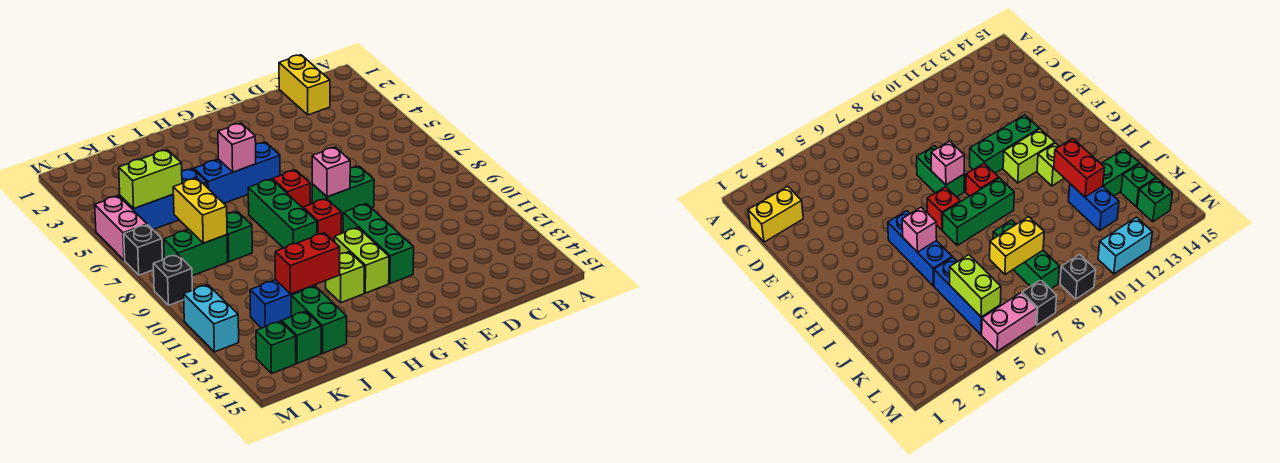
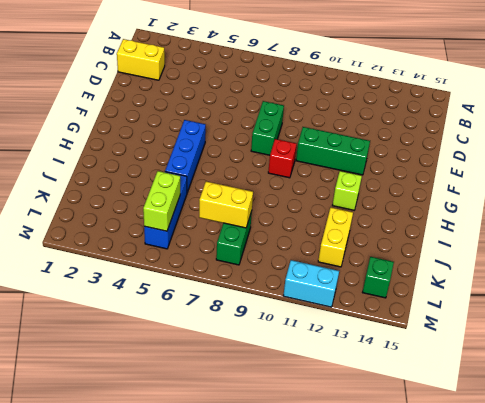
yellow 1x2 brick [318,208,353,267] -> blue 1x2 brick [250,280,314,328]
none -> red 1x1 brick [273,170,310,208]
none -> lime 1x2 brick [335,228,389,293]
none -> green 1x3 brick [248,179,317,248]

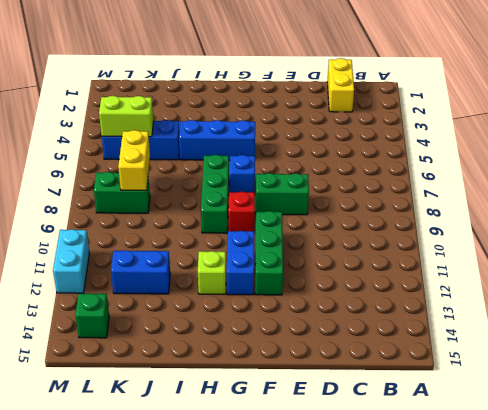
blue 1x1 brick [230,155,255,192] -> red 1x1 brick [273,170,310,208]
blue 1x2 brick [227,231,254,295] -> lime 1x2 brick [335,228,389,293]
none -> green 1x1 brick [227,212,252,262]
none -> green 1x2 brick [291,286,347,353]
none -> green 1x1 brick [282,311,321,363]

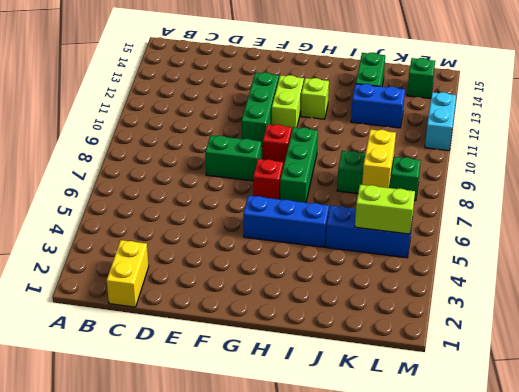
none -> green 1x1 brick [282,311,321,363]
none -> pink 1x2 brick [95,196,147,260]
none -> black 1x1 brick [124,225,163,275]

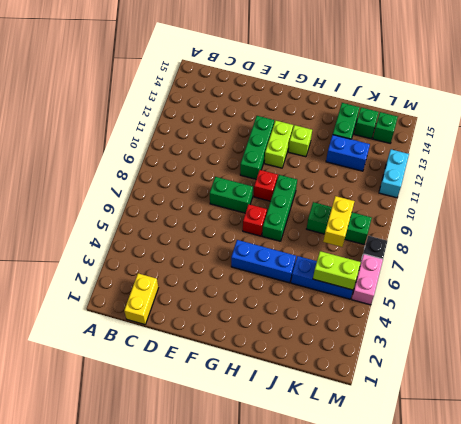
none -> black 1x1 brick [153,254,192,305]
none -> pink 1x1 brick [312,147,350,197]
none -> pink 1x1 brick [218,123,256,172]

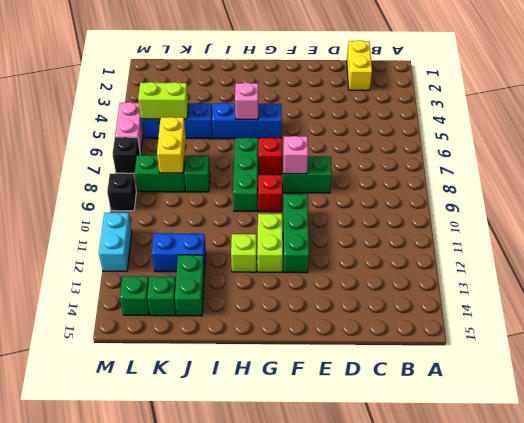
none -> red 1x2 brick [275,233,340,294]

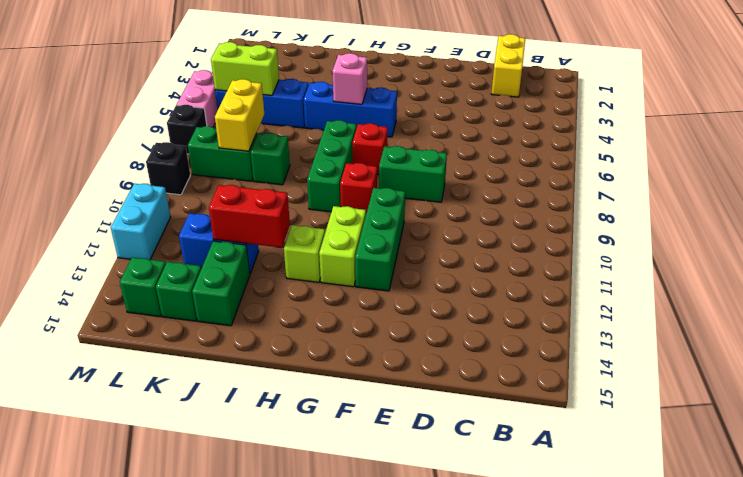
none -> pink 1x1 brick [312,147,350,197]

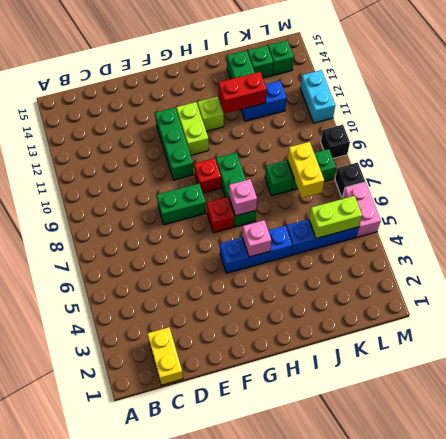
pink 1x1 brick [229,179,257,216] -> pink 1x1 brick moved to [312,147,350,197]

